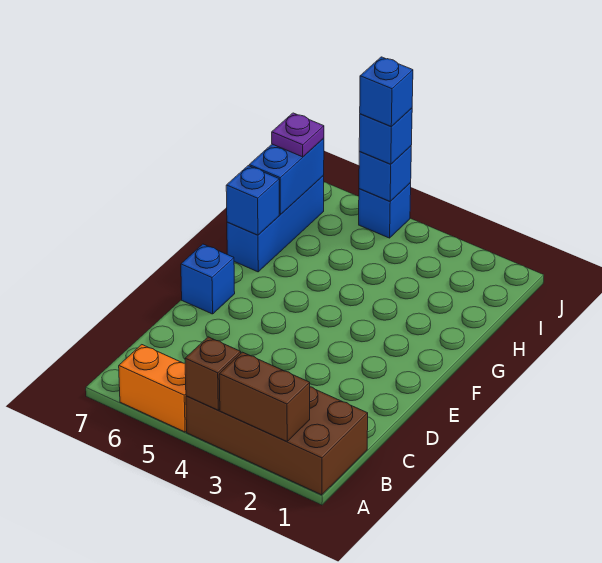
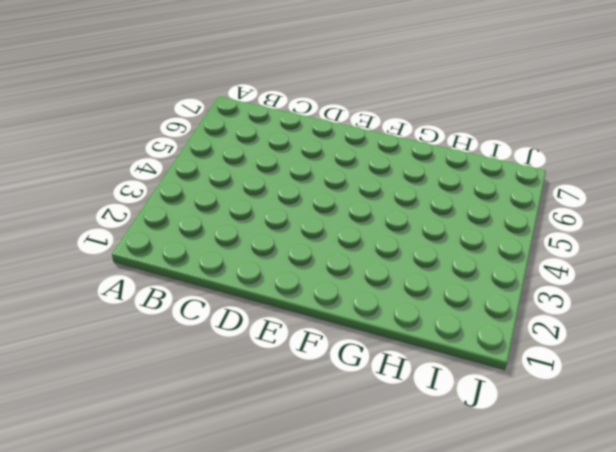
none -> brown 2x4 brick [186,387,368,495]
none -> orange 1x2 brick [119,345,187,432]
none -> blue 1x1 brick [181,244,235,314]

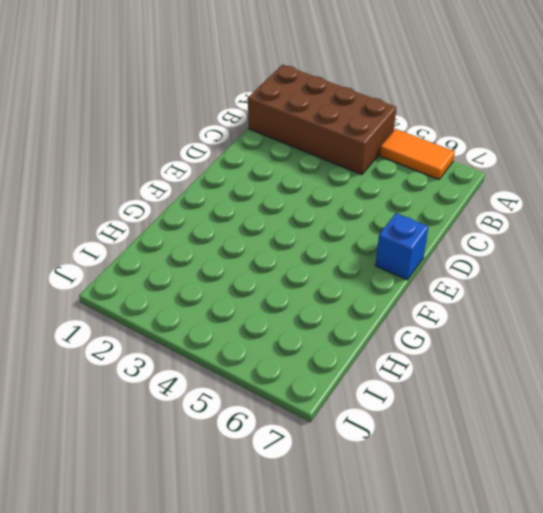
orange 1x2 tile [380,129,455,180] -> orange 1x2 brick [119,345,187,432]
none -> blue 1x3 brick [227,176,324,272]
none -> blue 1x1 brick [359,183,411,238]
none -> brown 1x2 brick [219,352,310,442]

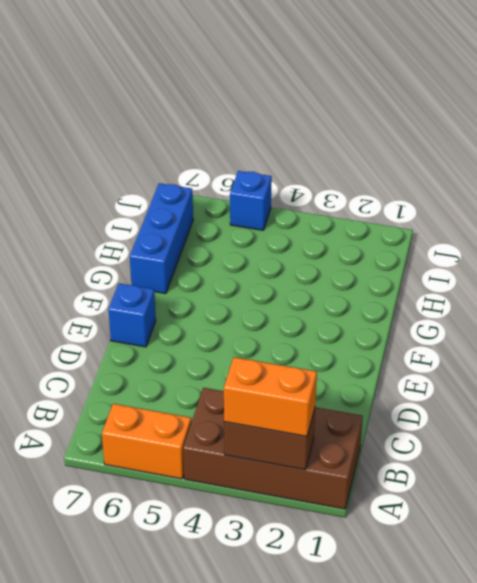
orange 1x2 brick [224,357,317,436] -> none
none -> brown 1x1 brick [185,337,241,410]
none -> blue 1x1 brick [226,166,279,235]
none -> blue 1x2 brick [249,138,324,214]

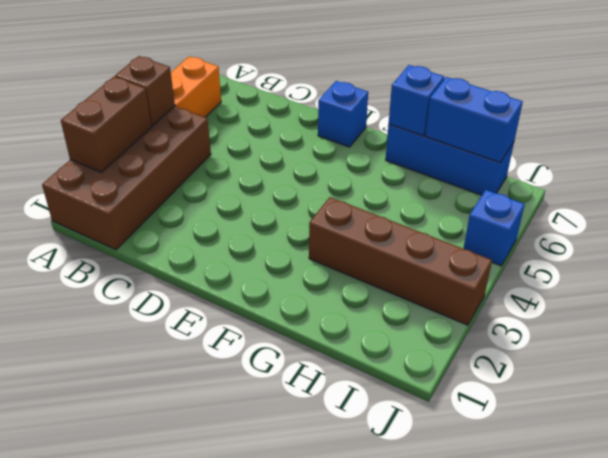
brown 1x4 brick [309,197,492,325] -> none
none -> blue 1x1 brick [359,146,411,201]
none -> purple 1x1 plate [272,113,324,157]
none -> blue 1x1 brick [359,108,412,164]

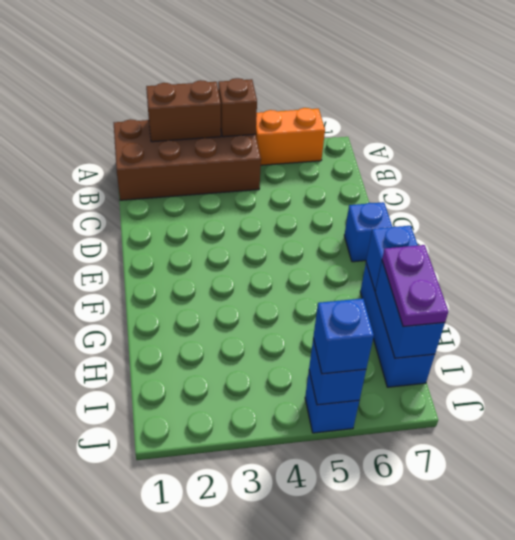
purple 1x2 plate [382,245,449,327] -> purple 1x1 plate [272,113,324,157]
none -> blue 1x1 brick [360,57,413,127]

